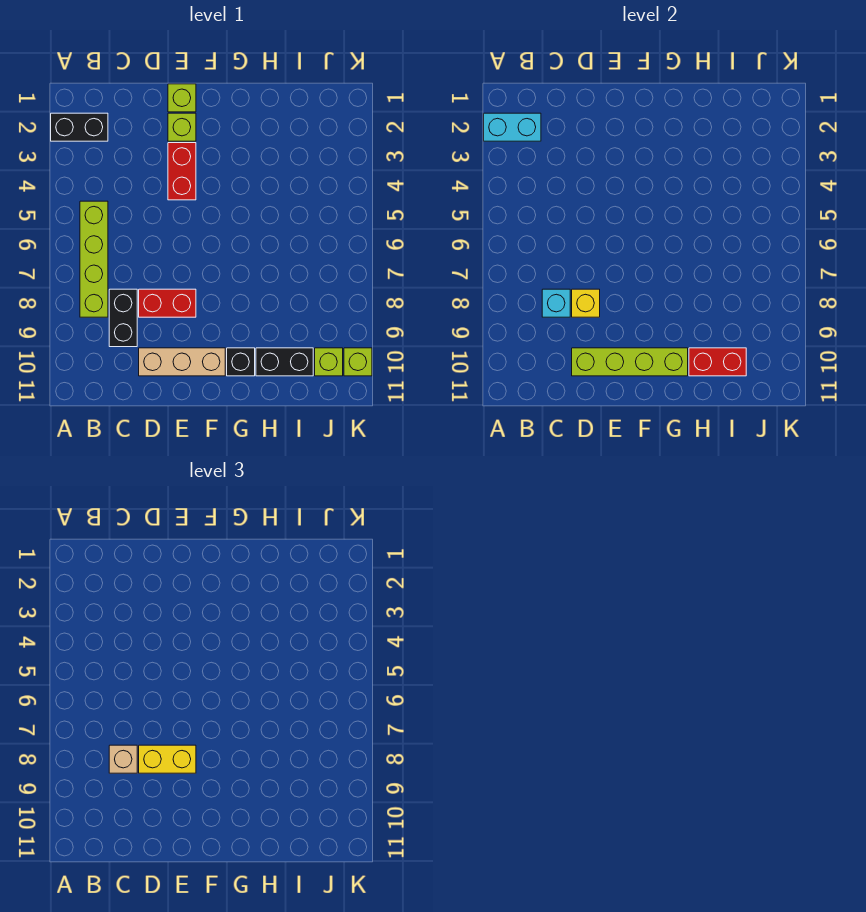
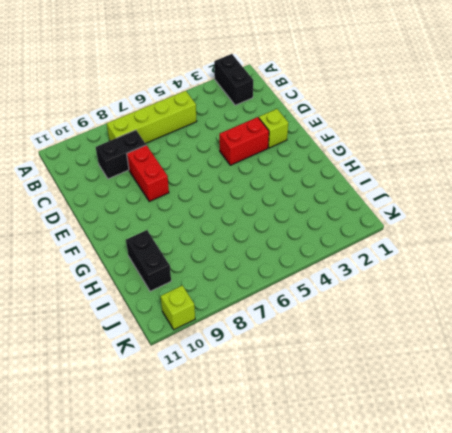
none -> tan 1x3 brick [139,348,225,376]
none -> lime 1x1 brick [168,84,196,112]
none -> black 1x1 brick [227,348,255,376]

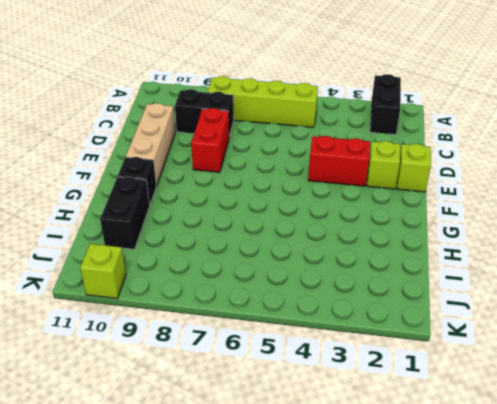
none -> lime 1x1 brick [315,348,343,376]
none -> cyan 1x2 brick [484,113,541,141]
none -> cyan 1x1 brick [542,289,570,317]

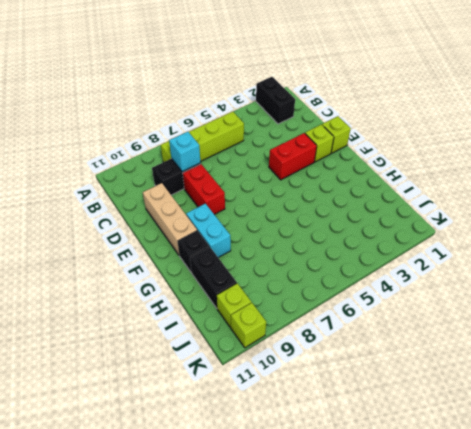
cyan 1x2 brick [186,204,231,258] -> cyan 1x2 brick moved to [484,113,541,141]
none -> yellow 1x1 brick [572,289,600,317]
none -> lime 1x4 brick [572,348,688,376]
none -> red 1x2 brick [689,348,746,376]

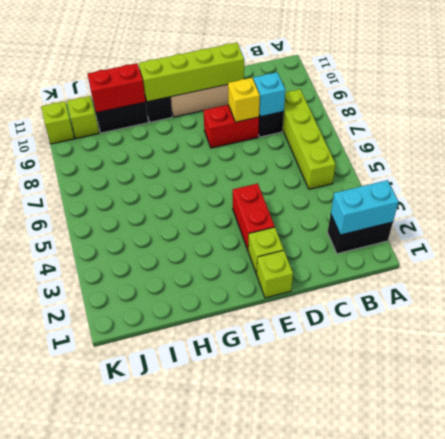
none -> tan 1x1 brick [109,745,137,773]
none -> yellow 1x2 brick [139,745,196,773]

